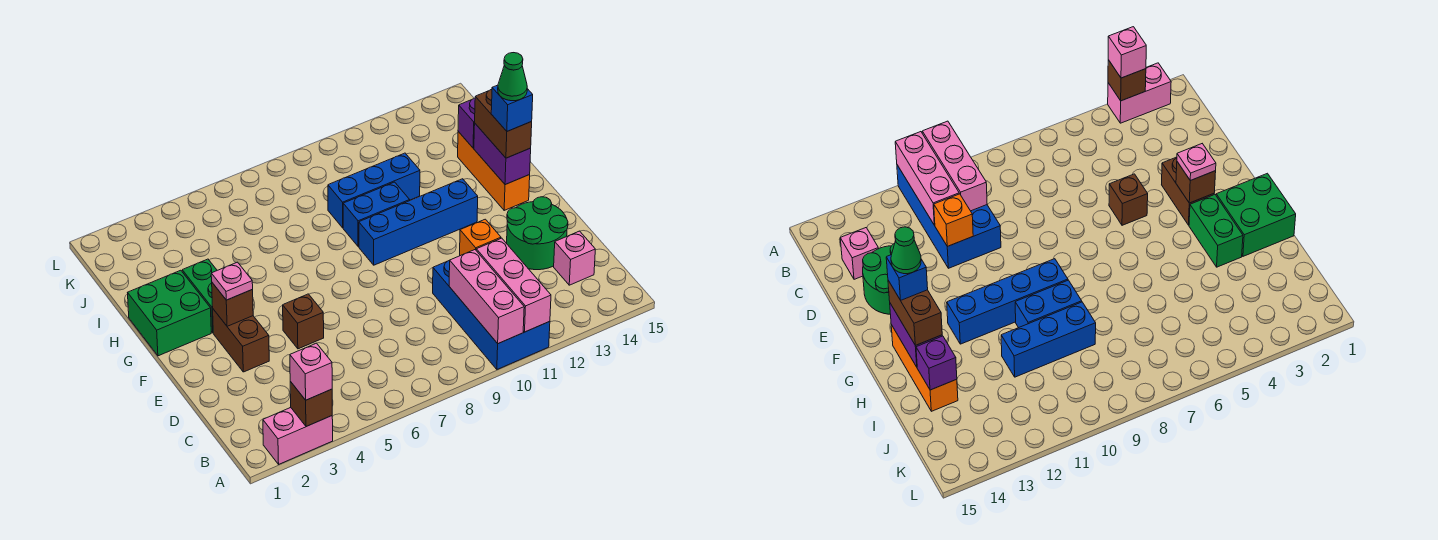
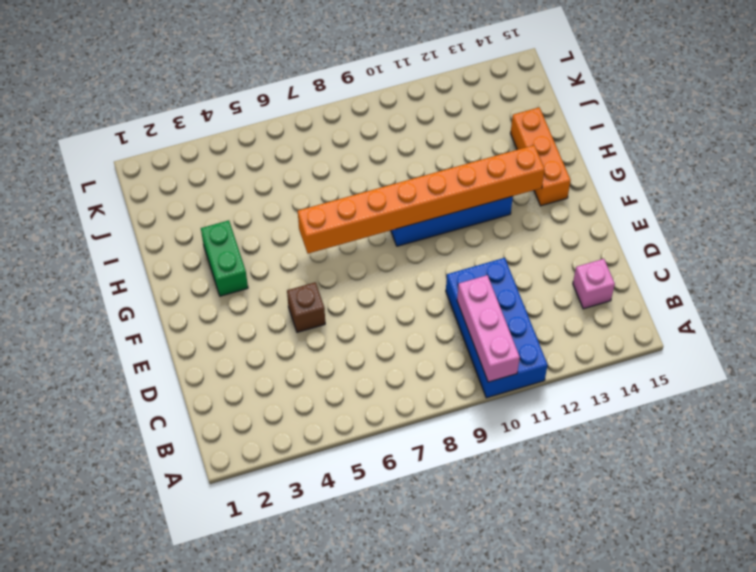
orange 1x8 brick [298,145,545,254] -> none
none -> pink 1x2 brick [263,407,333,464]
none -> green 2x2 round brick [507,197,568,270]
none -> brown 1x2 brick [213,309,269,372]

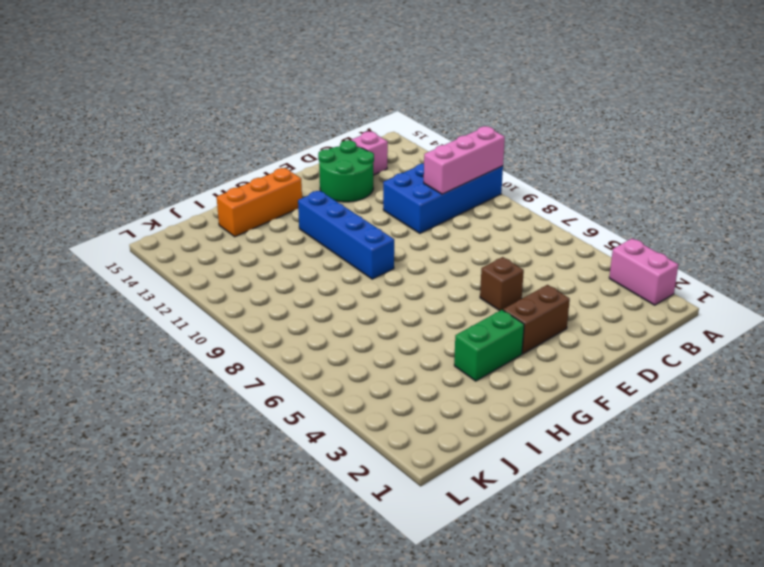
none -> green 2x2 brick [128,270,211,356]
none -> blue 1x2 brick [343,182,410,247]
none -> blue 1x3 brick [328,153,420,228]

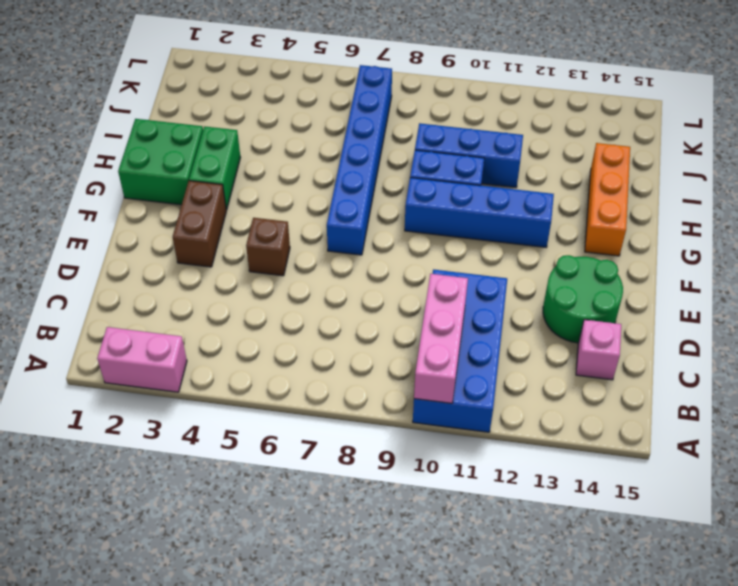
blue 1x6 brick [327,65,392,255] -> none
none -> brown 1x1 brick [290,382,332,427]
none -> pink 1x3 brick [476,238,551,332]
none -> orange 1x1 brick [460,219,501,256]

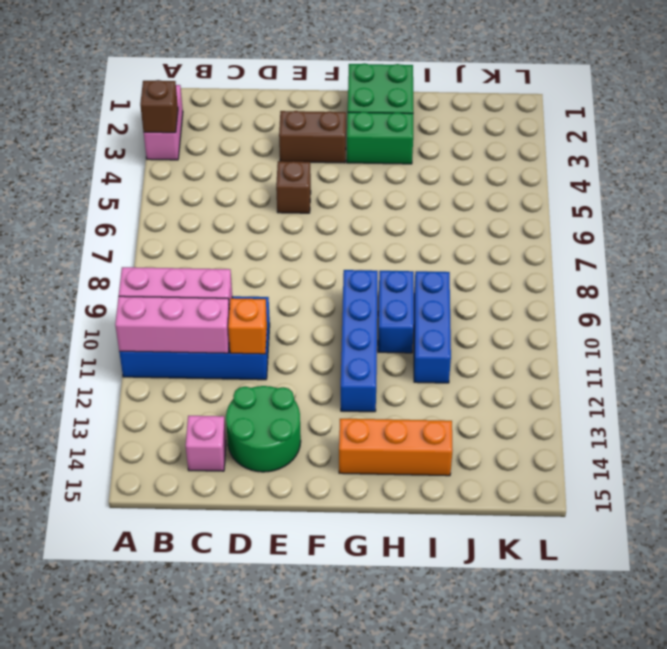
none -> brown 1x1 brick [212,283,253,326]
none -> purple 1x2 brick [474,124,531,185]
none -> purple 1x1 brick [458,98,475,148]

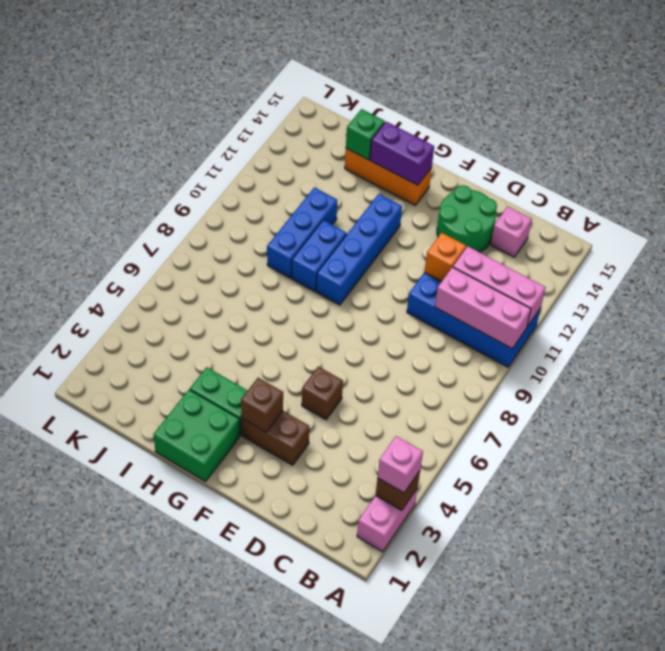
green 1x1 brick [346,109,385,160] -> purple 1x1 brick [458,98,475,148]
none -> pink 1x1 plate [211,262,253,300]
none -> brown 1x2 brick [475,89,532,158]
none -> blue 1x1 brick [491,85,533,131]

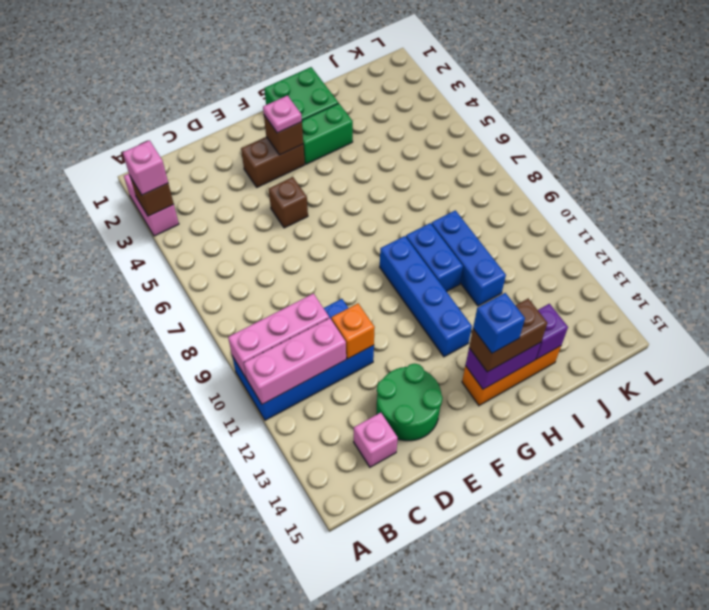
none -> green 1x1 cone [498,53,527,101]

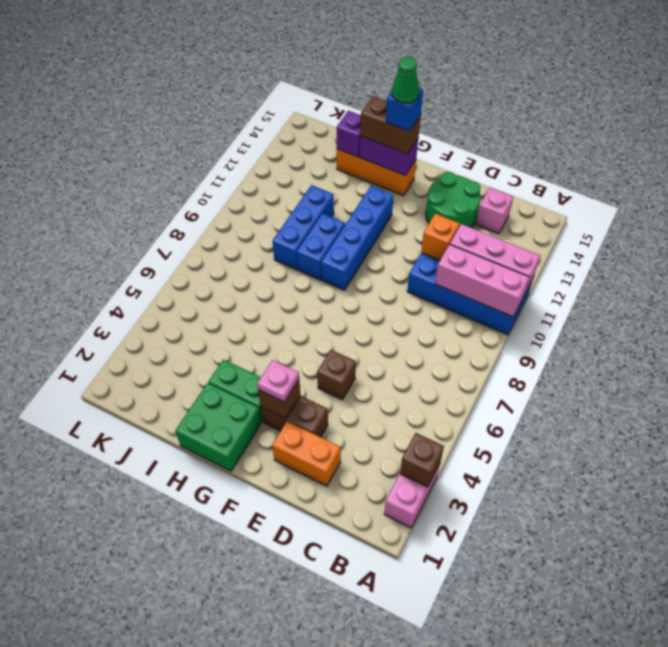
orange 1x2 brick [272,421,341,486] -> none
none -> pink 1x1 brick [290,343,332,400]

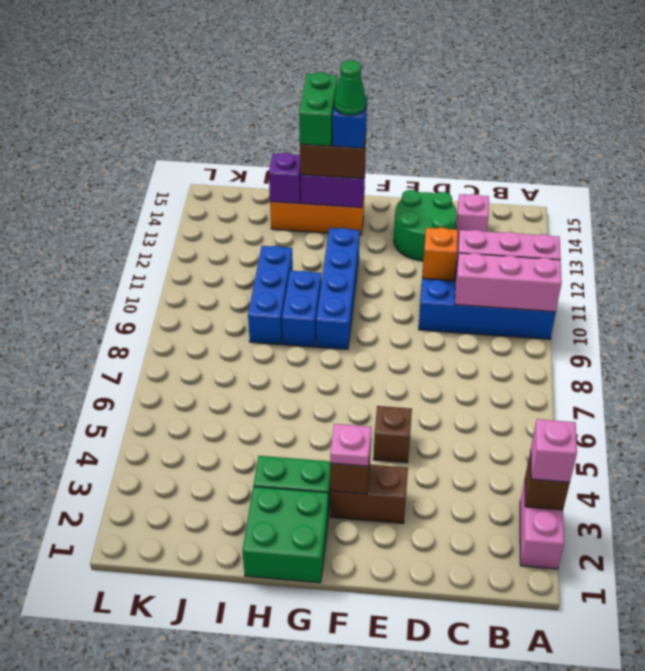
green 1x2 brick [299,72,337,146] -> none

